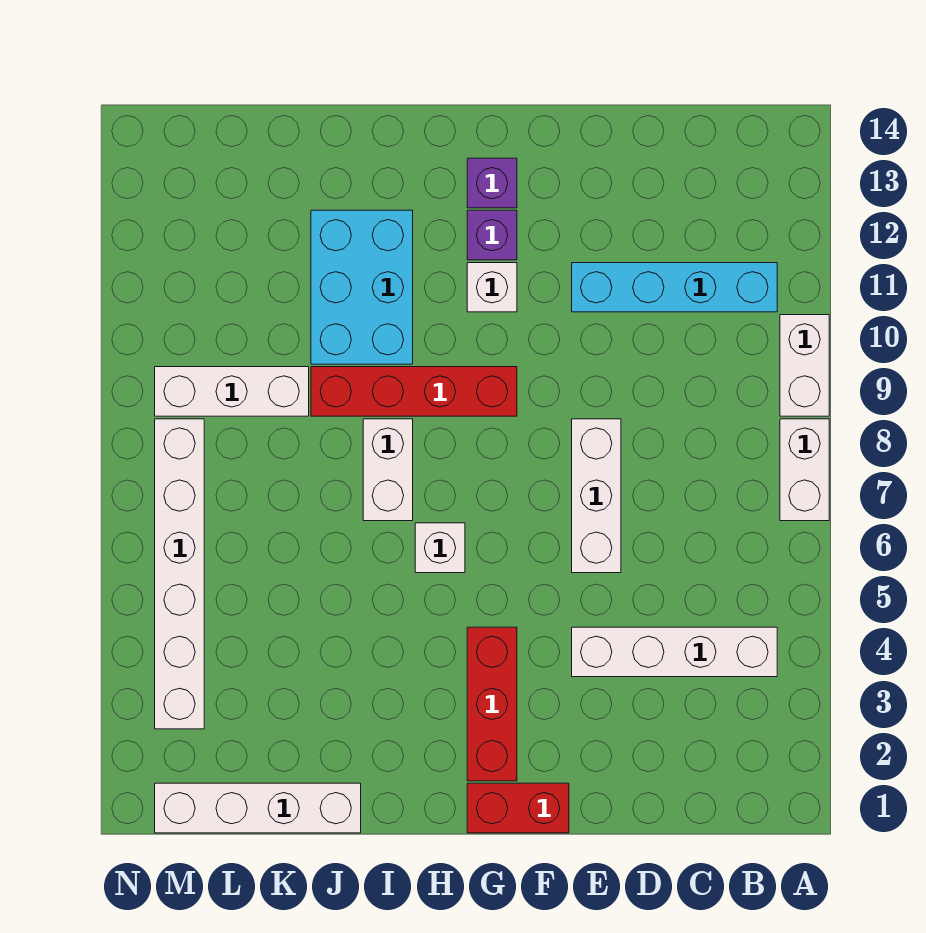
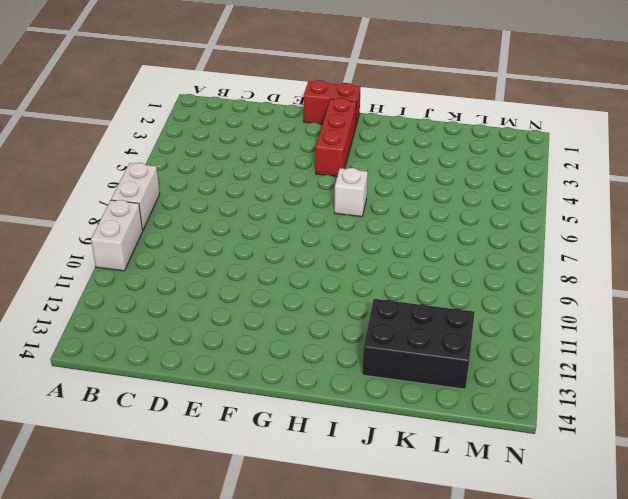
black 2x3 brick [362,299,475,389] -> cyan 2x3 brick [311,210,413,364]
none -> white 1x4 brick [572,627,777,677]
none -> cyan 1x4 brick [572,263,777,312]
none -> white 1x3 brick [572,419,621,573]

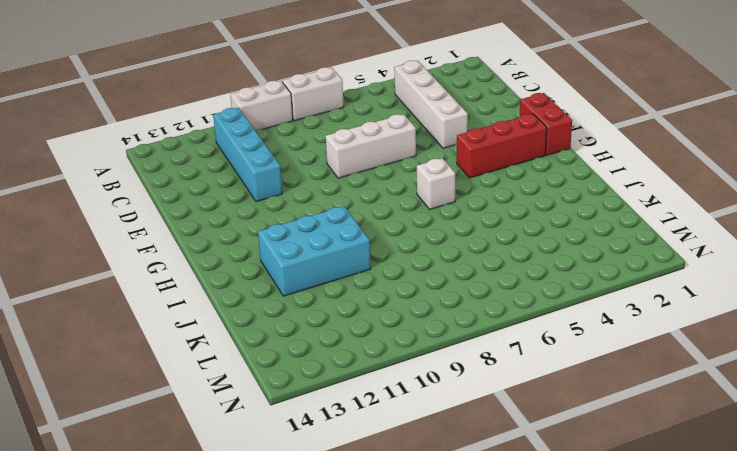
none -> red 1x4 brick [311,367,517,416]
none -> white 1x1 brick [467,263,517,312]
none -> purple 1x1 brick [467,210,517,260]

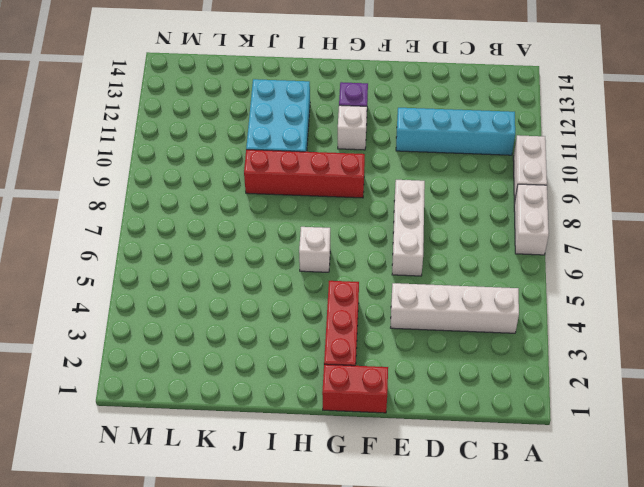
none -> purple 1x1 brick [467,158,517,208]
none -> white 1x2 brick [363,419,413,521]
none -> white 1x4 brick [155,783,361,833]

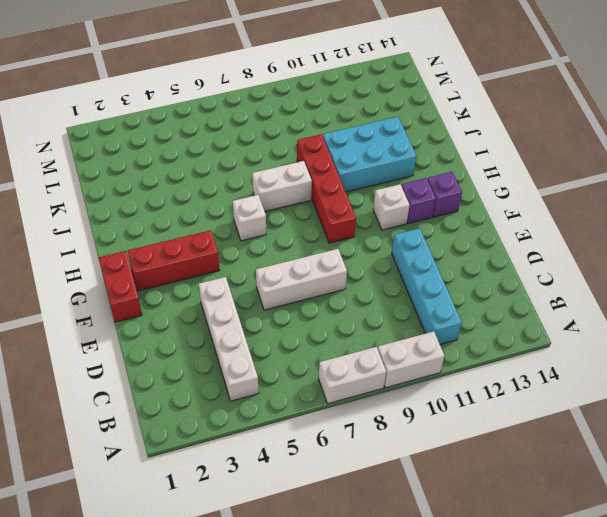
none -> white 1x4 brick [155,783,361,833]
none -> white 1x3 brick [155,367,309,416]
none -> white 1x6 brick [155,419,204,729]

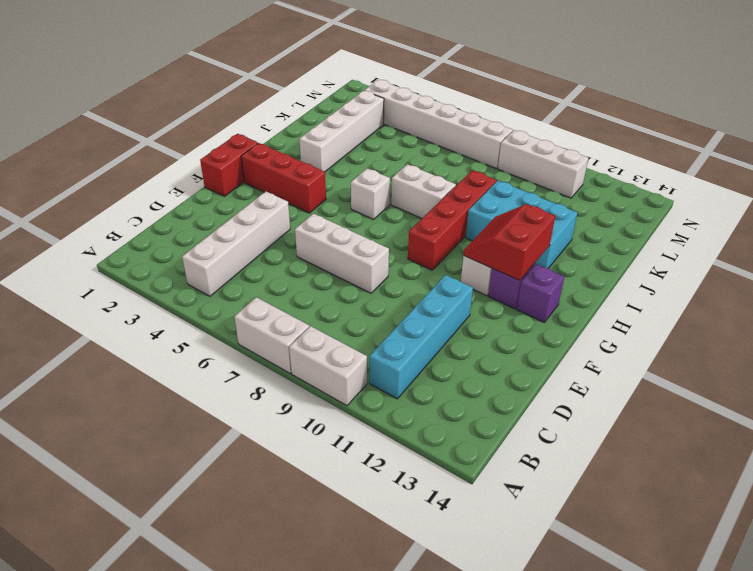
red 2x2 slope [463,204,555,281] -> none
white 1x4 brick [299,91,384,172] -> white 1x4 brick moved to [155,783,361,833]
white 1x3 brick [498,130,588,198] -> white 1x3 brick turned to [155,367,309,416]

